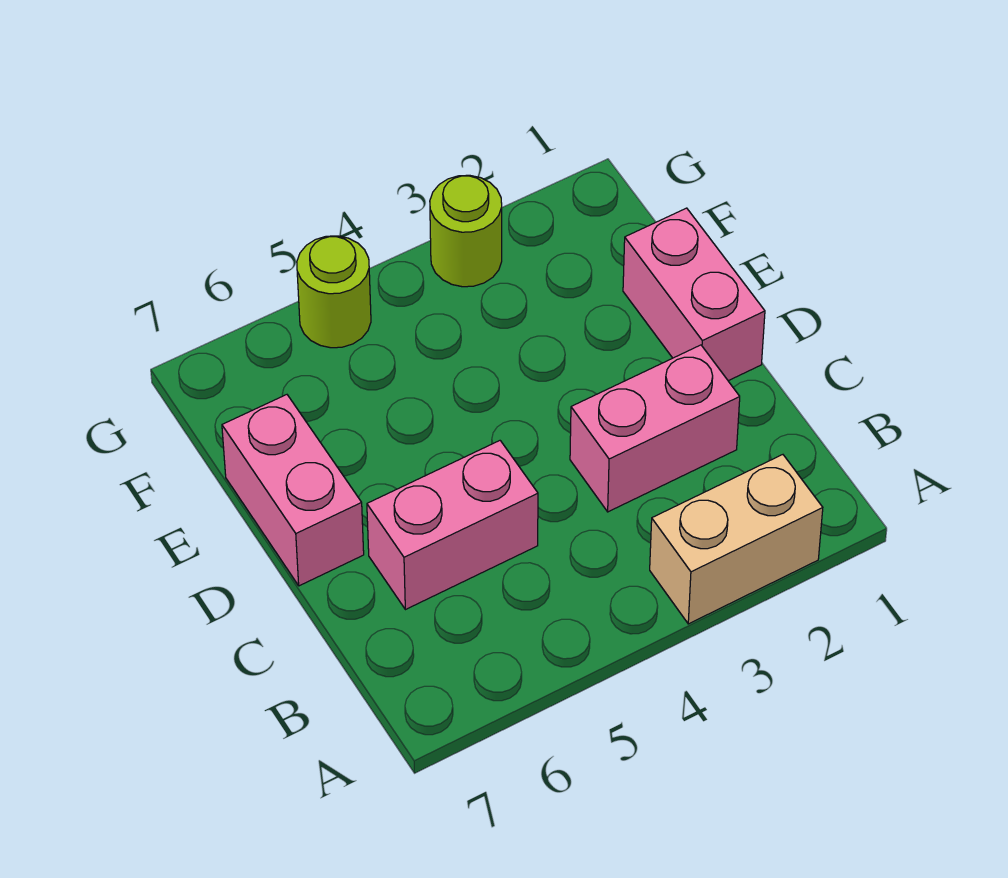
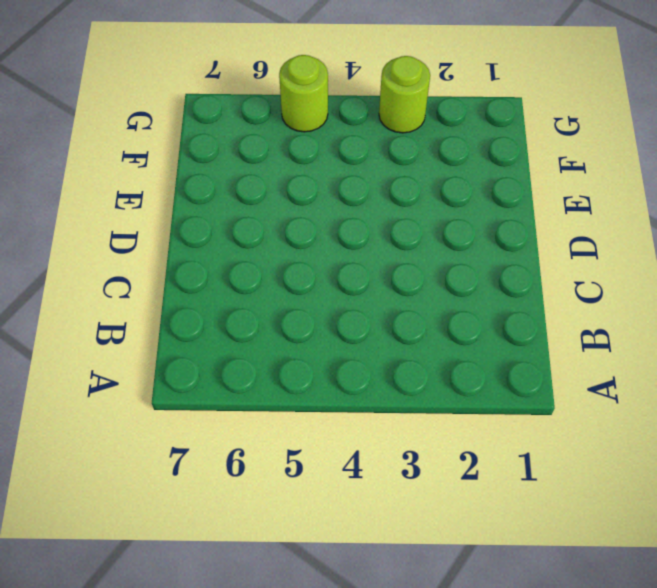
none -> tan 1x2 brick [650,455,823,624]
none -> pink 1x2 brick [570,345,740,512]

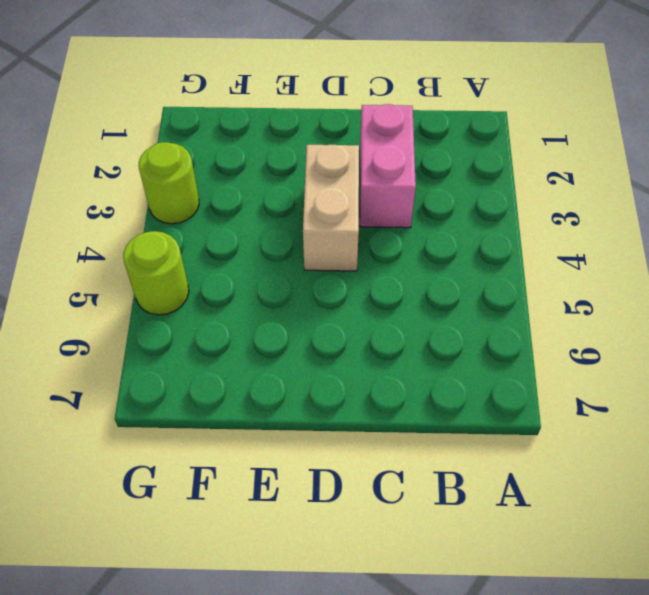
tan 1x2 brick [303,145,359,271] -> tan 1x2 brick moved to [650,455,823,624]
none -> pink 1x2 brick [367,441,538,610]
none -> pink 1x2 brick [623,208,765,381]

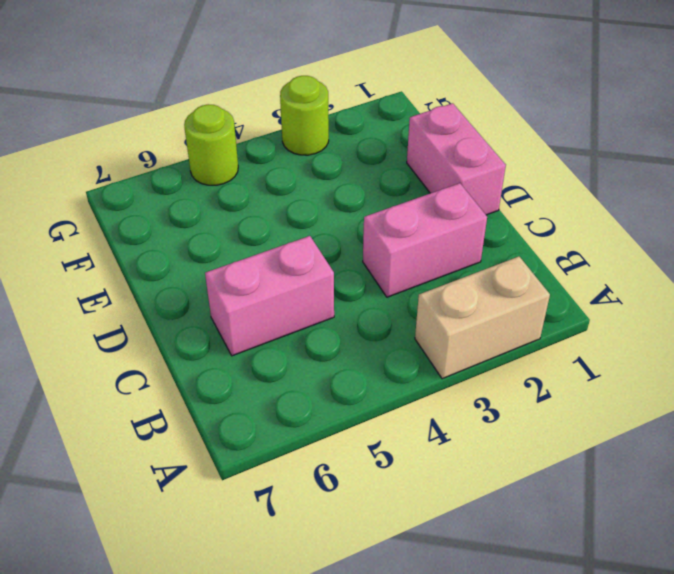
none -> pink 1x2 brick [222,395,364,586]

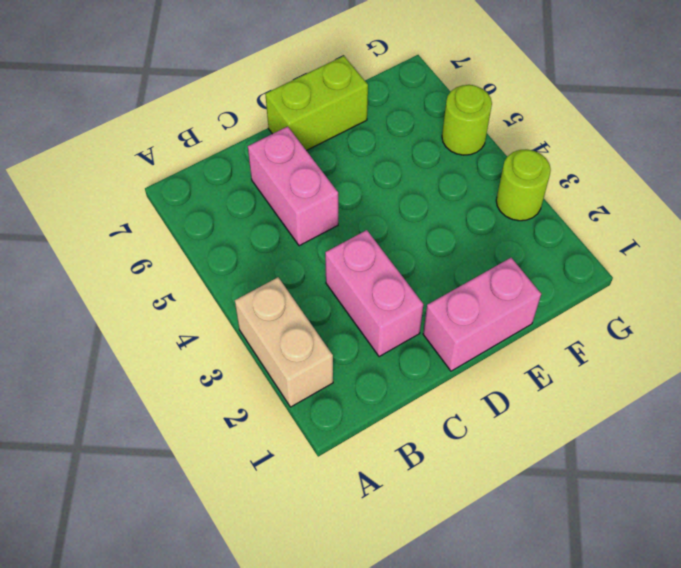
lime 1x2 brick [265,56,368,151] -> pink 1x2 brick [222,395,364,586]

